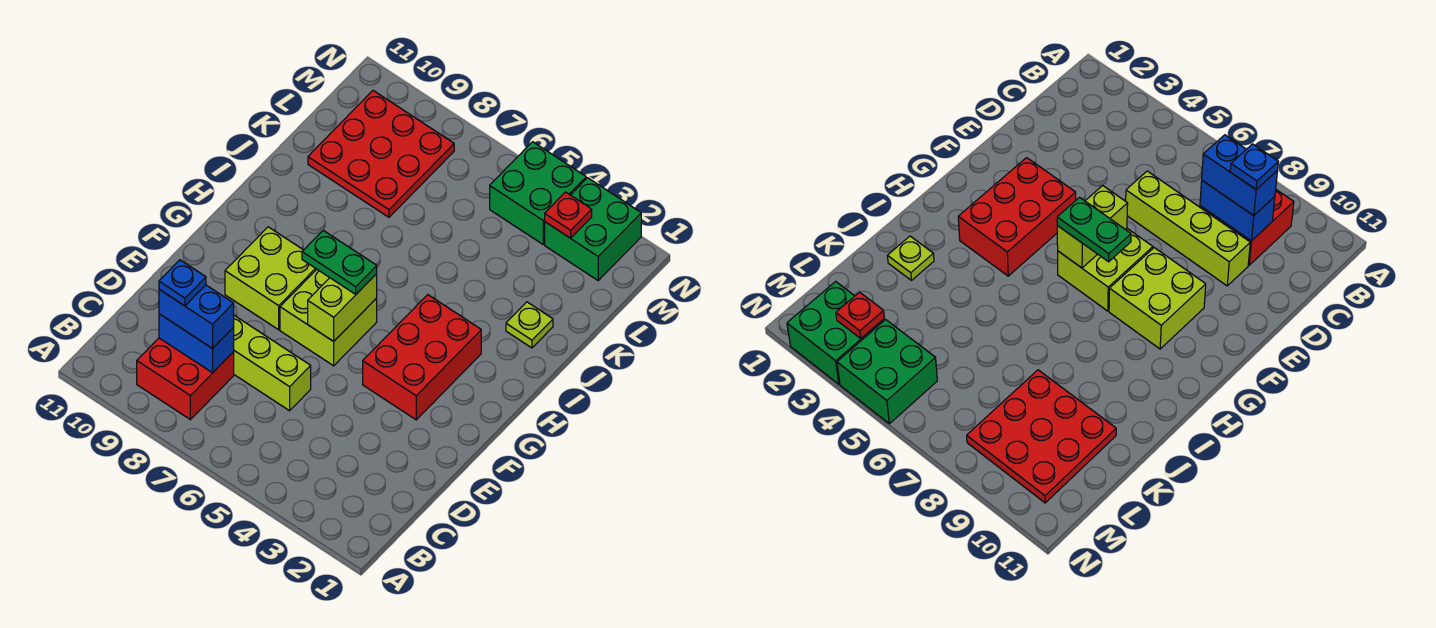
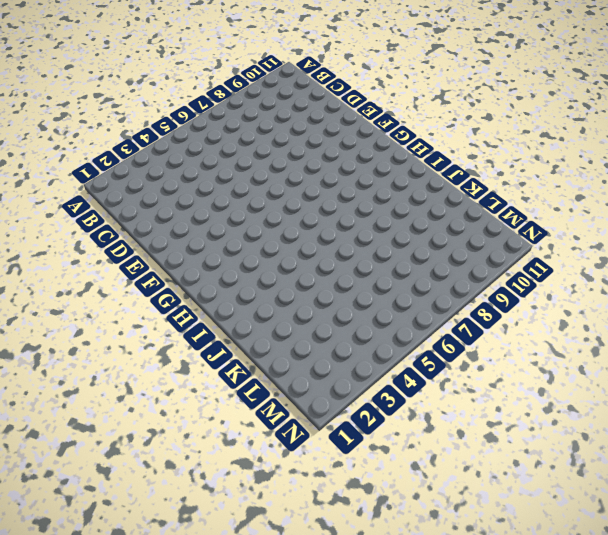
none -> red 2x2 brick [137,338,234,420]
none -> lime 1x4 brick [234,316,311,411]
none -> red 2x3 brick [363,295,481,420]

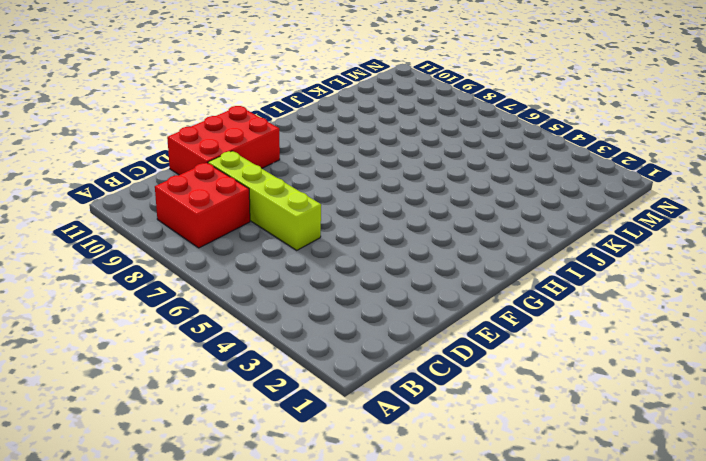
red 2x3 brick [167,106,280,175] -> red 2x3 brick moved to [363,295,481,420]
none -> lime 2x2 brick [280,270,377,366]
none -> lime 2x2 brick [225,227,317,330]
none -> lime 1x1 plate [506,302,553,348]

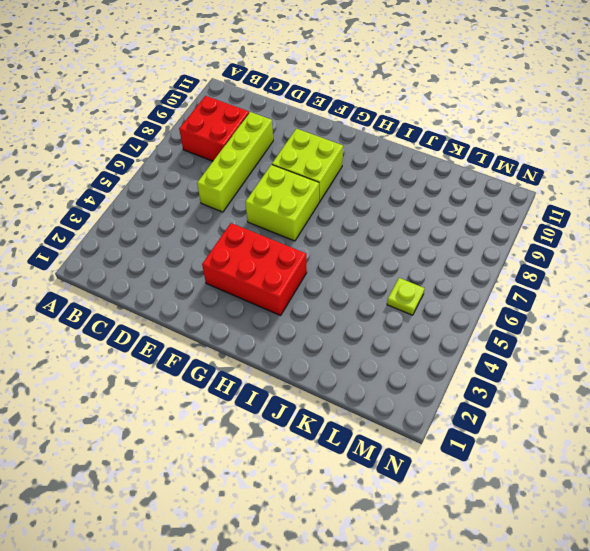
lime 1x1 plate [387,278,425,315] -> lime 1x1 plate moved to [506,302,553,348]
none -> red 3x3 plate [308,91,454,217]
none -> green 2x2 brick [545,178,641,280]
none -> green 2x2 brick [490,142,586,244]

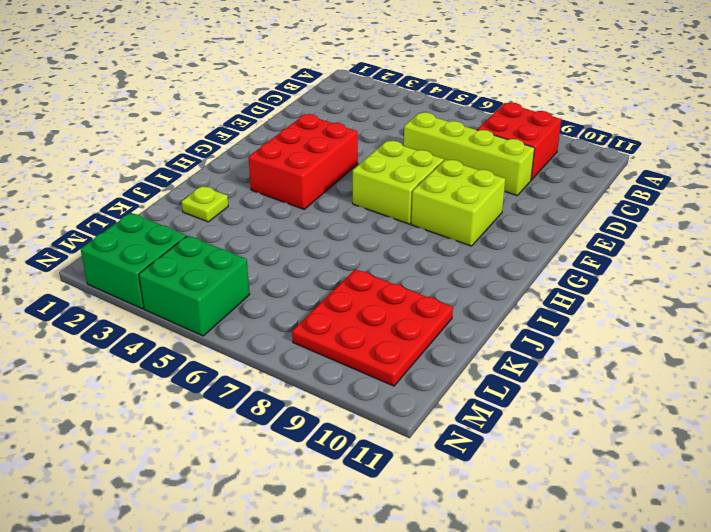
none -> blue 1x2 brick [159,314,234,373]
none -> lime 1x2 brick [308,274,377,341]
none -> red 1x1 plate [545,192,592,238]

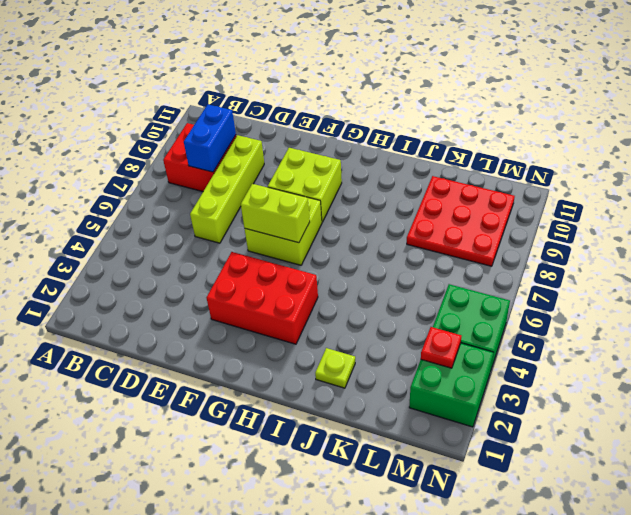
none -> blue 1x2 brick [159,285,234,349]
none -> green 1x2 plate [302,230,377,294]
none -> blue 1x1 plate [159,260,206,306]

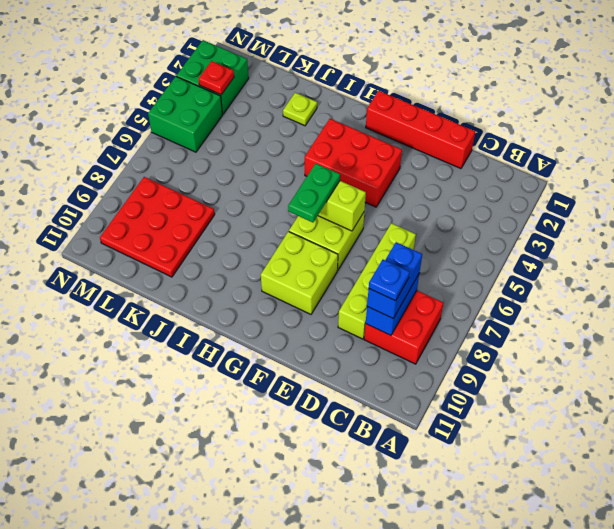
red 1x4 brick [366,91,475,169] -> none

